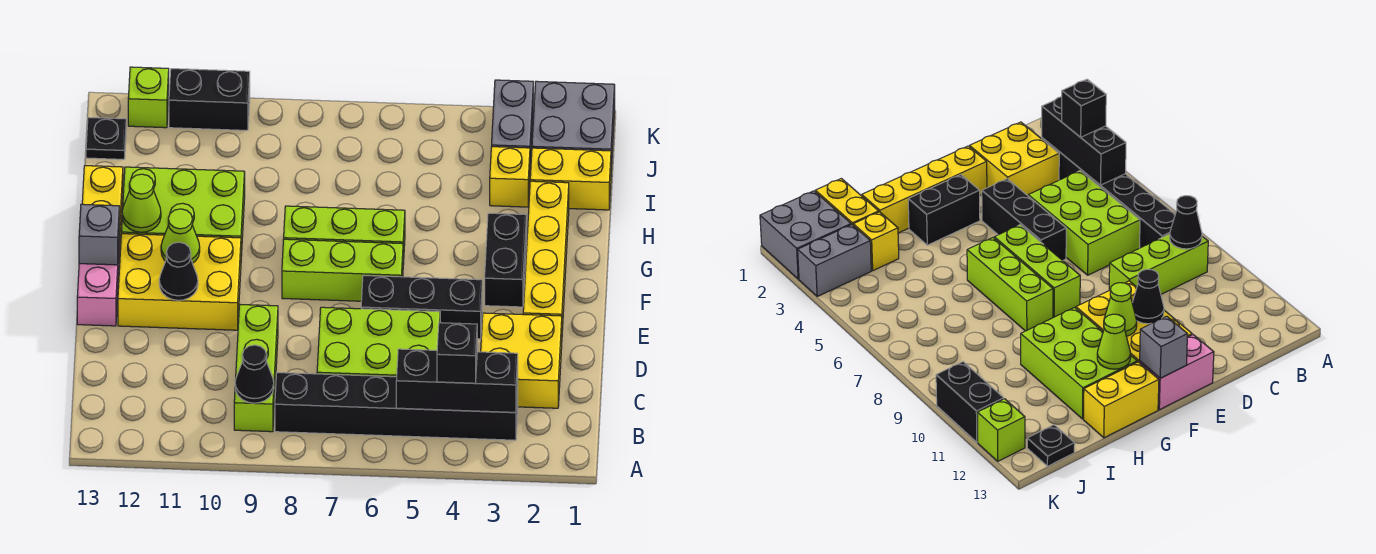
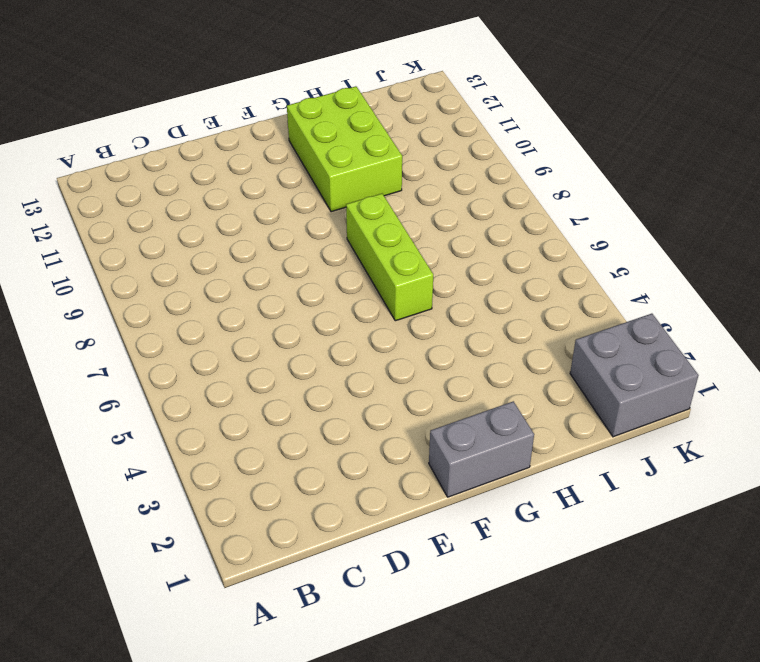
grey 1x2 brick [429,401,534,497] -> grey 1x2 brick moved to [492,80,533,166]
none -> black 1x6 brick [275,373,518,440]
none -> lime 1x3 brick [234,305,278,432]
none -> yellow 2x2 brick [481,313,562,408]

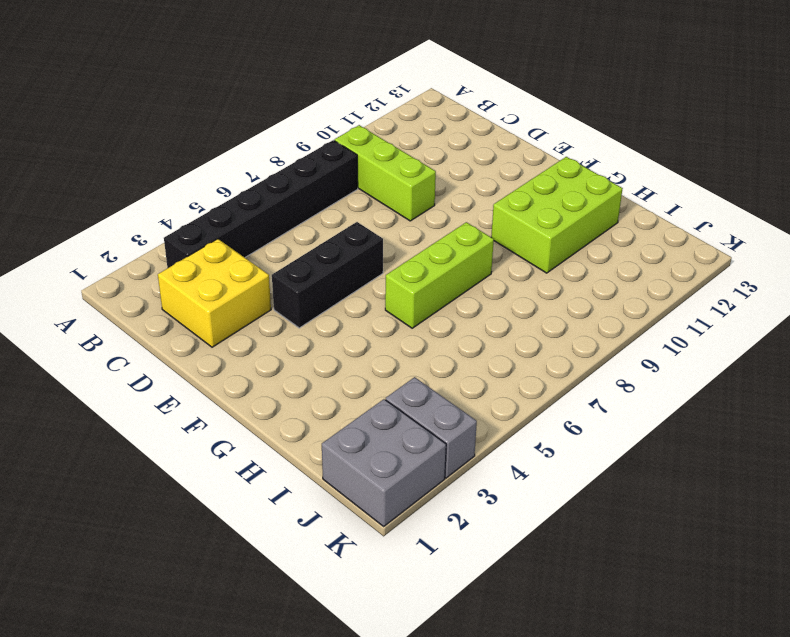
none -> lime 2x3 brick [317,307,440,377]
none -> yellow 1x4 brick [523,181,569,330]
none -> yellow 2x3 brick [118,234,241,330]

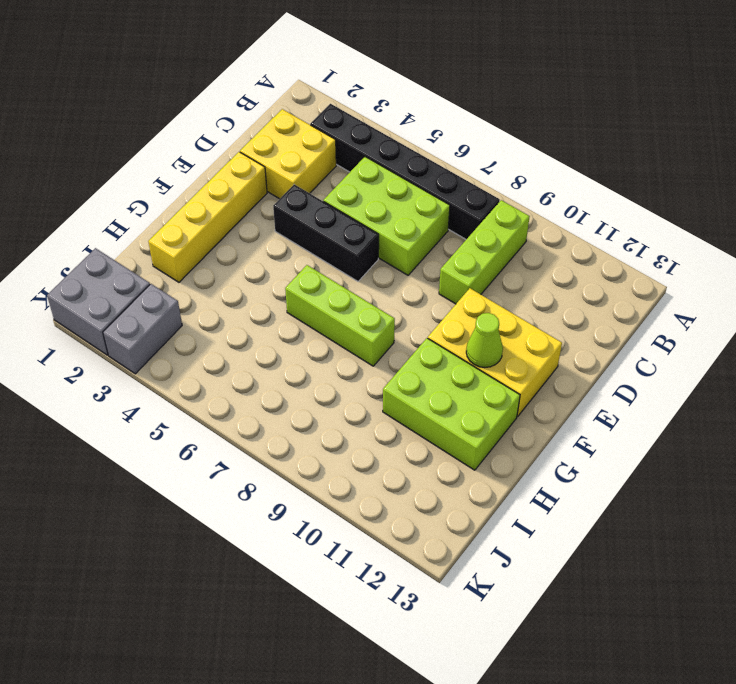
none -> pink 1x2 brick [77,251,119,326]
none -> black 1x2 brick [485,213,527,307]
none -> lime 1x3 brick [282,239,403,301]

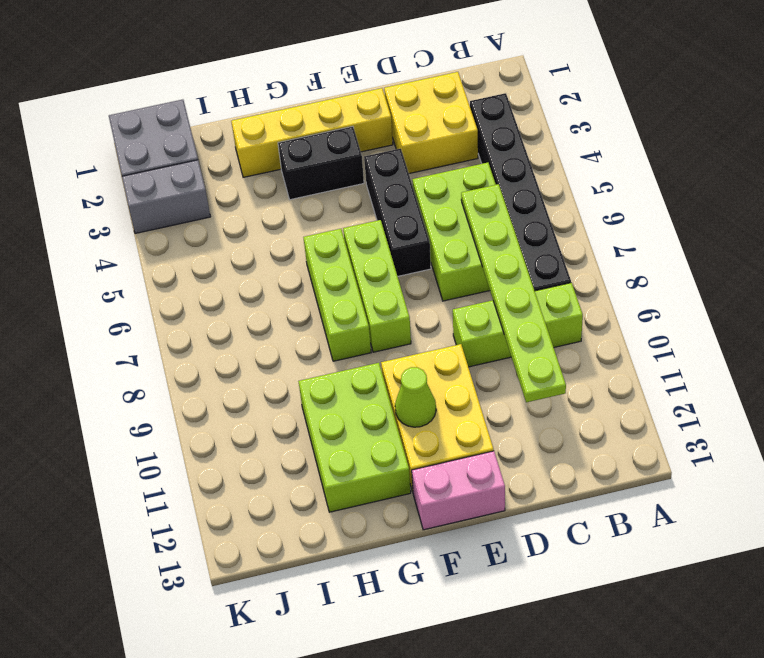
lime 1x6 plate [461,184,566,402] -> none
none -> yellow 1x2 brick [82,166,123,259]
none -> yellow 1x2 brick [530,148,611,210]
none -> yellow 1x1 brick [490,147,530,207]

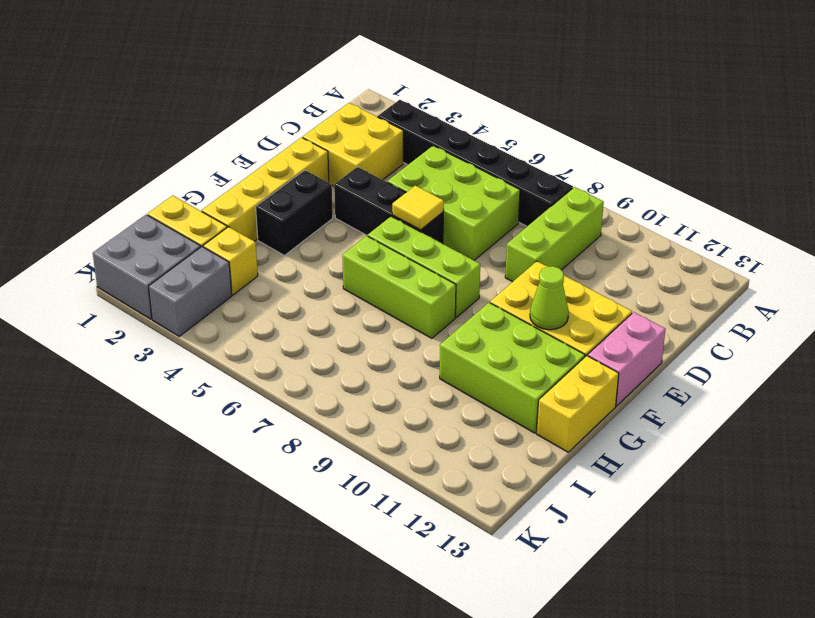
yellow 1x1 tile [392,186,444,230] -> none
none -> black 1x1 plate [86,117,126,159]
none -> black 1x2 brick [169,69,250,130]
none -> lime 1x1 brick [128,67,169,128]

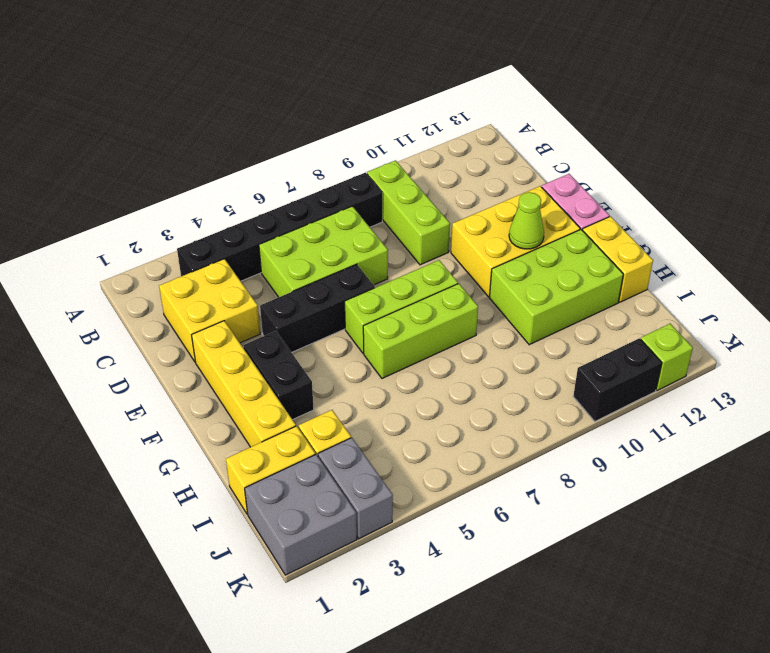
none -> black 1x1 plate [86,117,126,159]
none -> black 1x3 brick [396,349,518,412]
none -> black 1x1 cone [235,345,274,403]

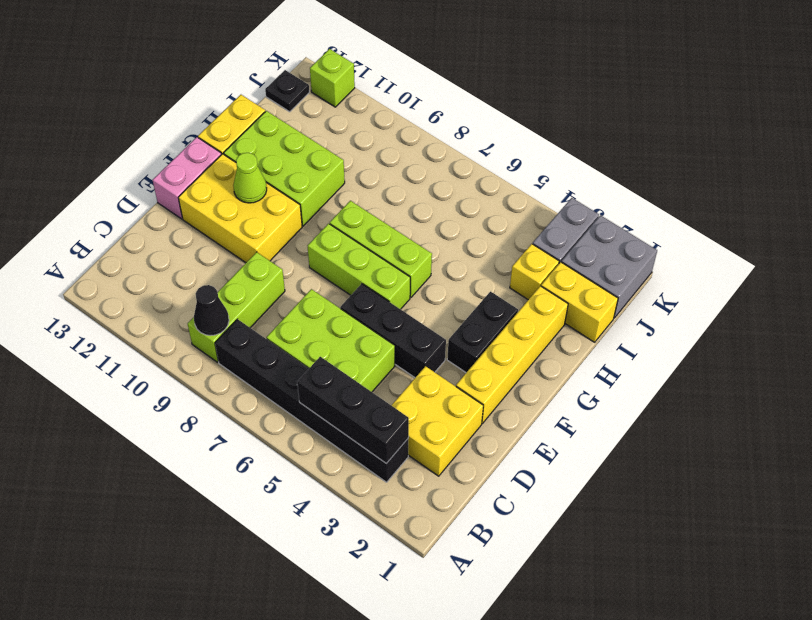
none -> black 1x2 brick [169,69,250,130]
none -> black 1x1 cone [159,242,198,300]
none -> grey 1x1 brick [79,204,119,265]

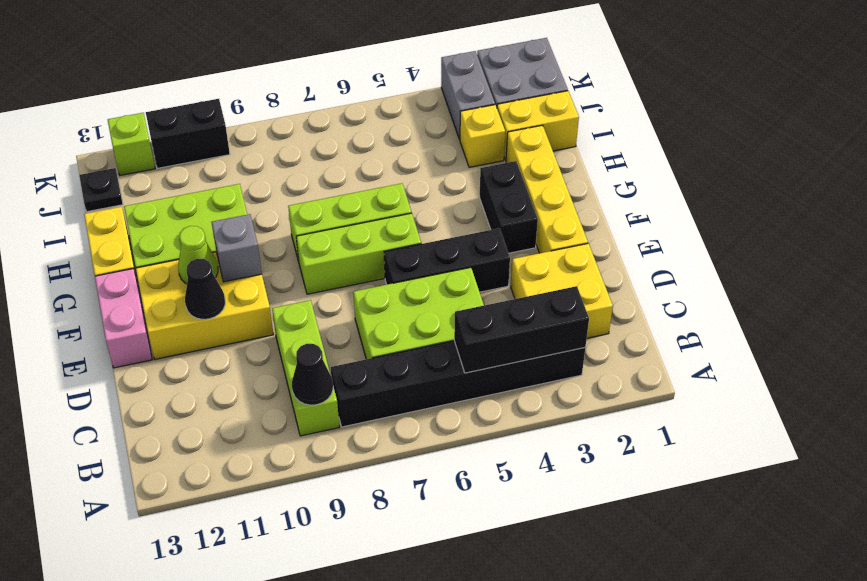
grey 1x1 brick [211,214,262,282] -> grey 1x1 brick moved to [79,204,119,265]
none -> lime 1x1 cone [122,174,161,232]
none -> black 1x1 brick [437,323,477,383]

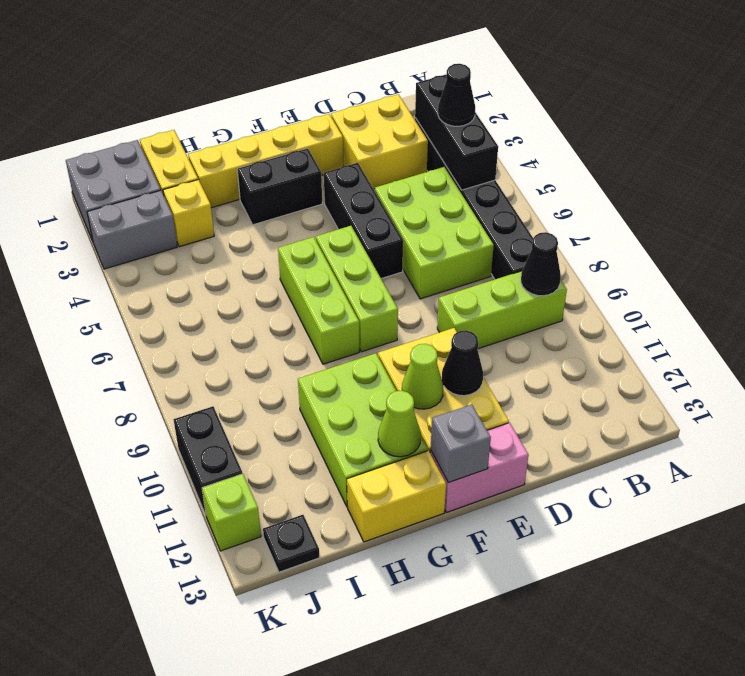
black 1x1 cone [438,64,475,126] -> black 1x1 brick [437,323,477,383]

